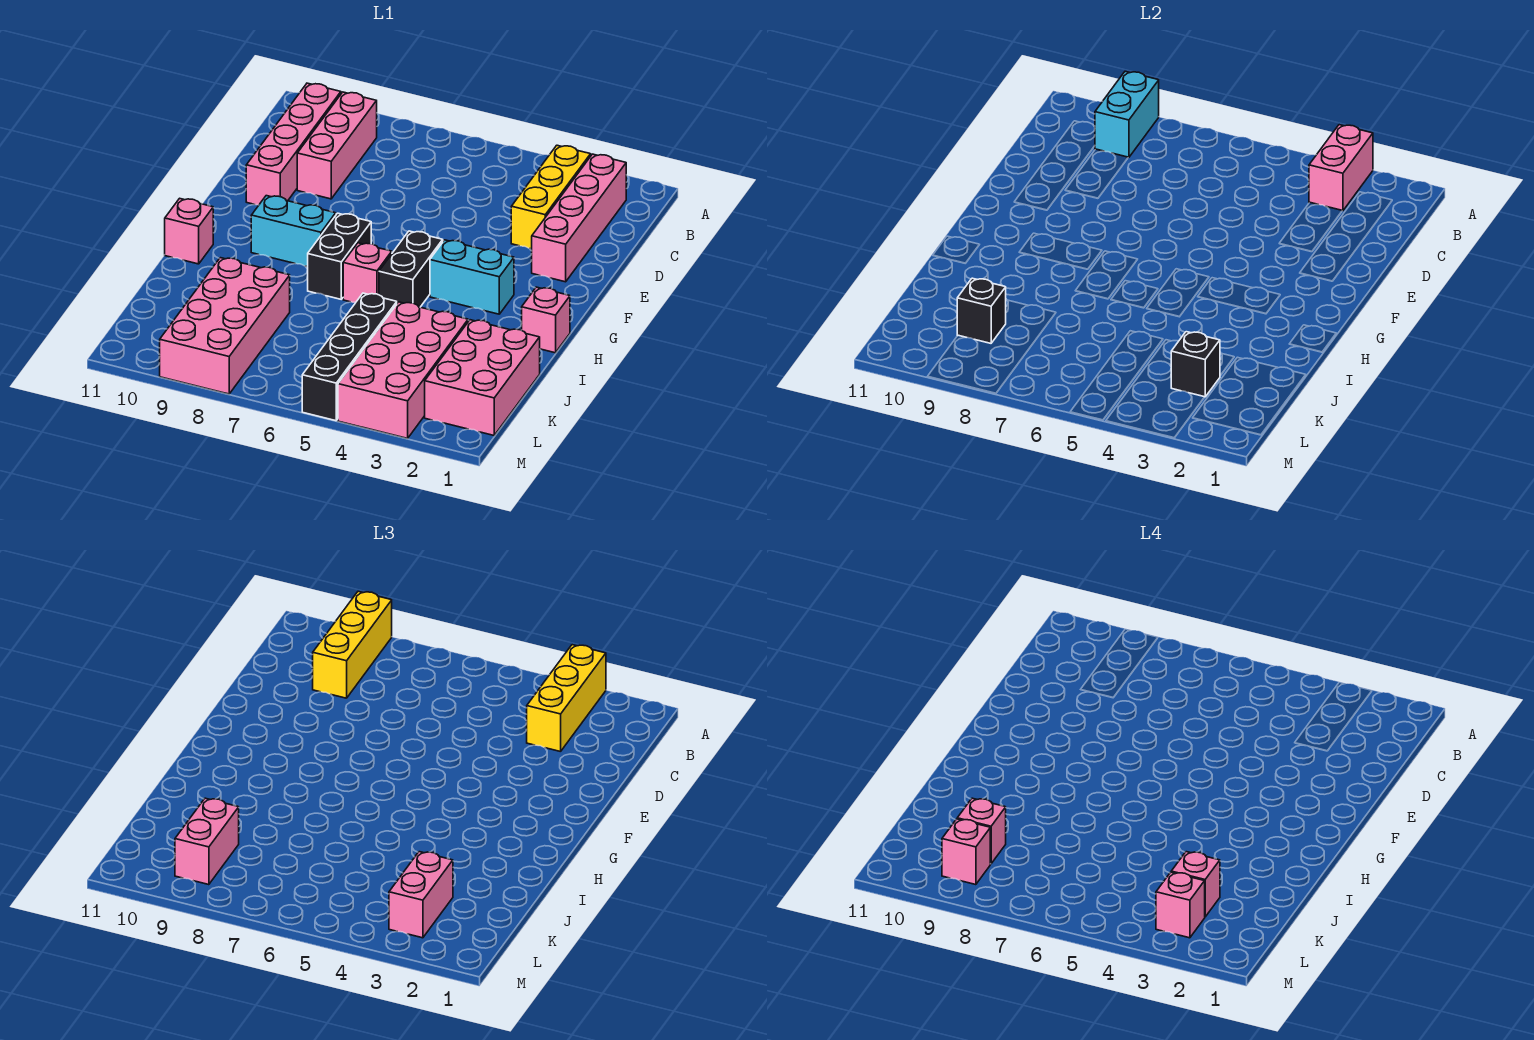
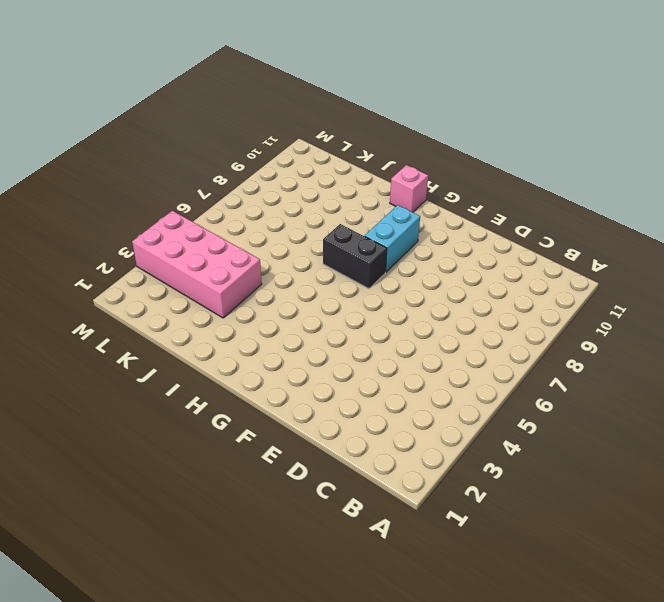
none -> pink 1x4 brick [532,154,626,282]
none -> yellow 1x3 brick [511,145,591,249]
none -> pink 1x3 brick [297,92,377,199]

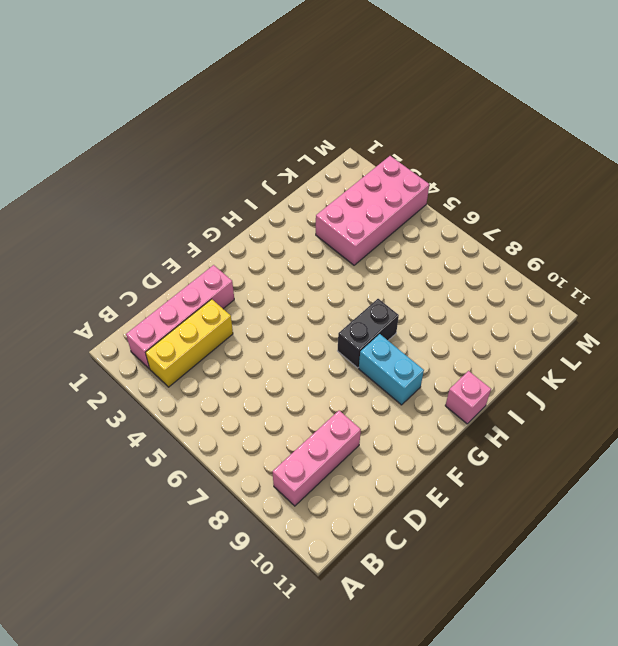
none -> pink 1x4 brick [246,83,341,205]
none -> cyan 1x2 brick [430,240,514,314]
none -> black 1x2 brick [379,231,443,307]

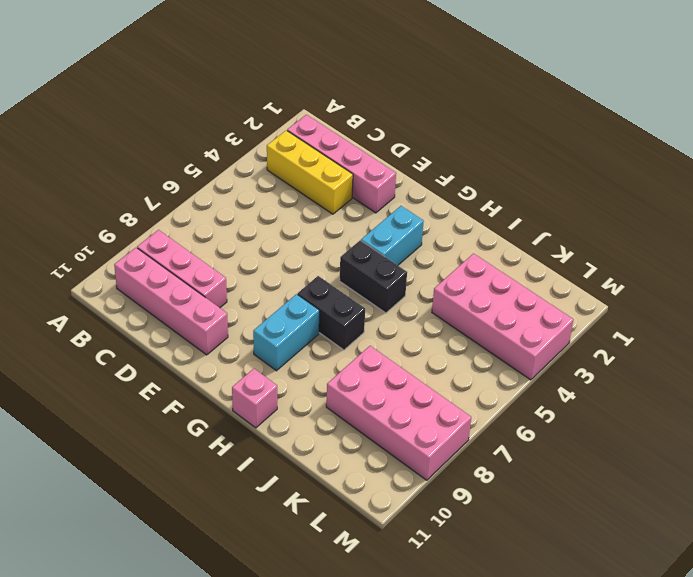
none -> pink 1x1 brick [522,287,570,353]
none -> pink 1x1 brick [343,243,392,302]
none -> pink 2x3 brick [425,320,540,435]

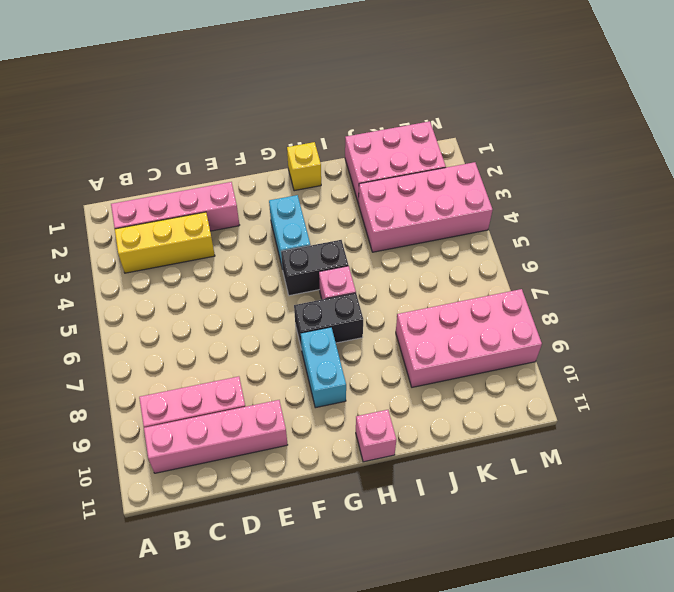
yellow 1x1 brick [287,142,321,191] -> pink 1x1 brick [522,287,570,353]
none -> black 1x4 brick [302,293,397,421]
none -> pink 1x2 brick [1309,125,1373,211]
none -> cyan 1x2 brick [1095,71,1159,158]

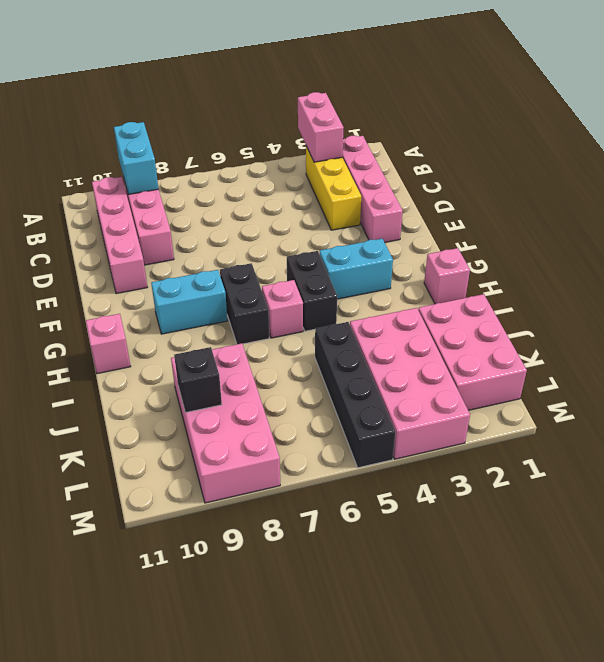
none -> black 1x1 brick [1171,332,1220,397]
none -> yellow 1x3 brick [527,645,606,752]
none -> yellow 1x3 brick [313,591,392,698]

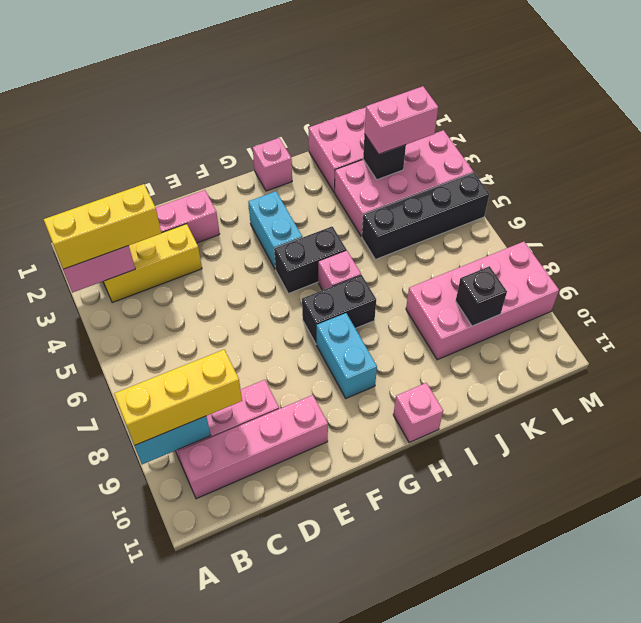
none -> pink 1x2 brick [175,798,239,885]
none -> pink 1x1 brick [1171,852,1220,917]
none -> pink 1x1 brick [957,798,1006,864]

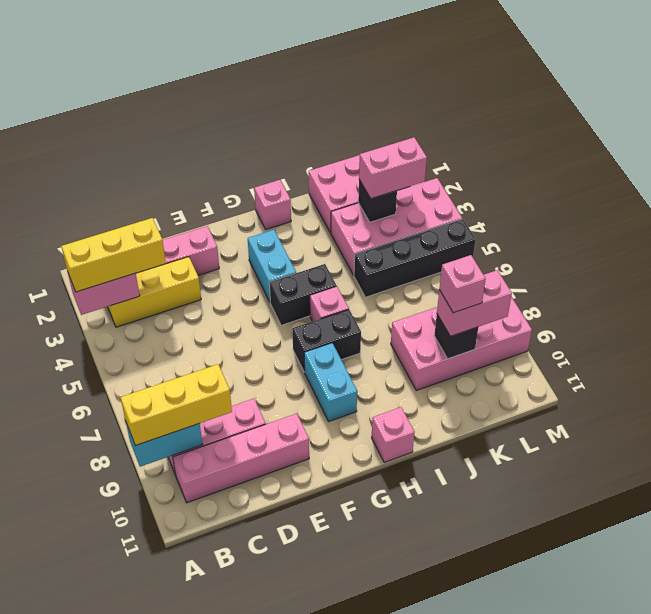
none -> pink 1x1 brick [1171,852,1220,917]
none -> pink 1x1 brick [1156,872,1205,938]
none -> pink 1x1 brick [942,819,990,885]

